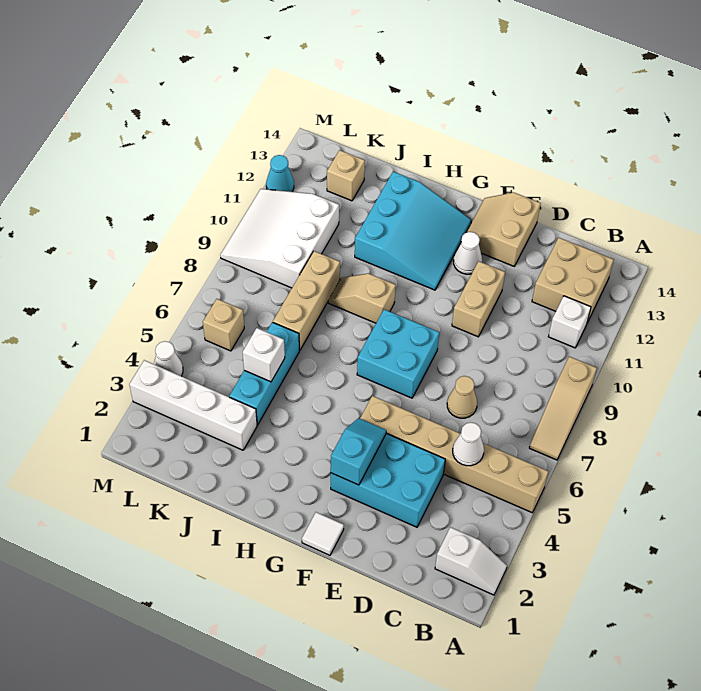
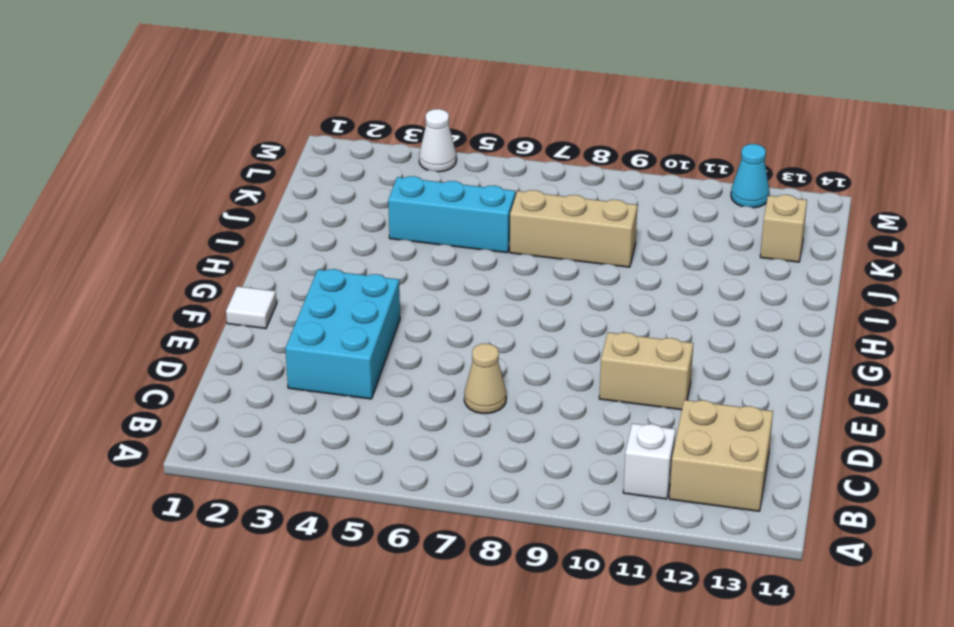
none -> white 1x2 slope [435,527,507,595]
none -> tan 1x6 brick [360,396,548,513]
none -> tan 1x3 slope [529,356,597,460]

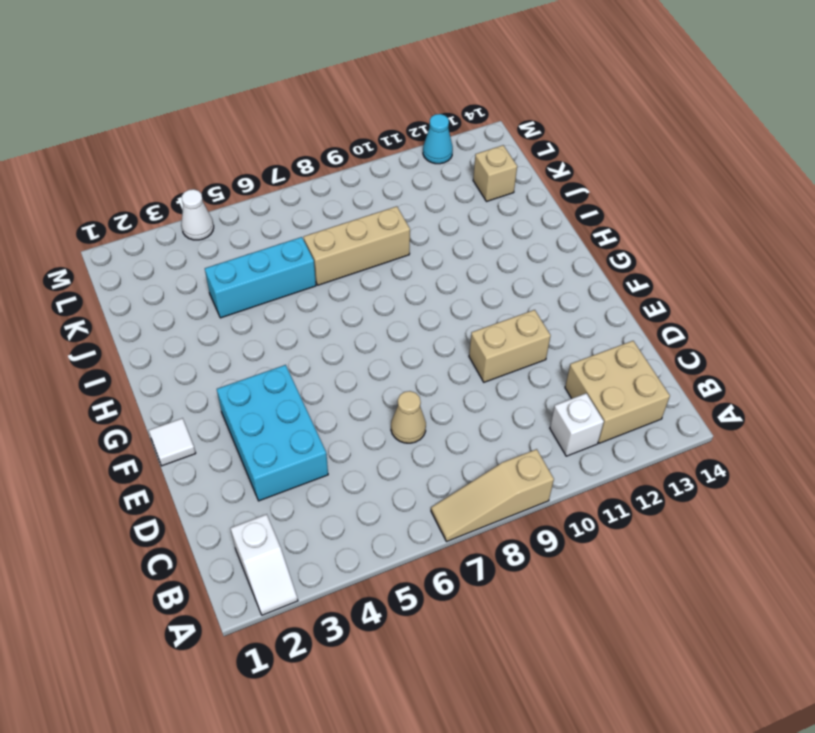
none -> tan 1x6 brick [360,396,548,513]
none -> tan 2x2 slope [466,192,541,266]
none -> cyan 2x2 brick [357,309,439,398]

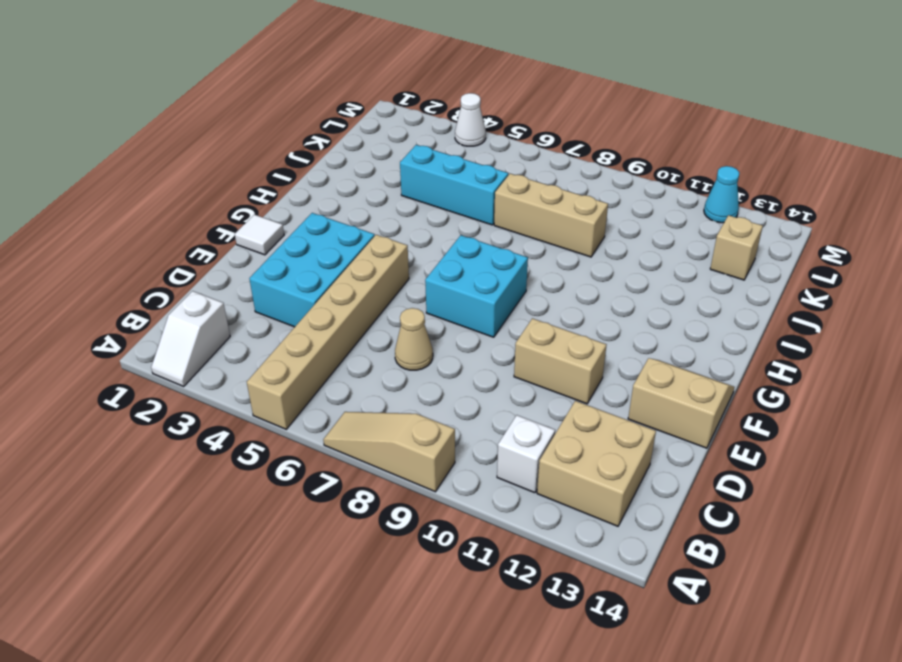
none -> white 1x1 cone [454,232,482,274]
none -> cyan 3x3 slope [355,172,471,290]
none -> tan 1x2 slope [328,273,396,323]

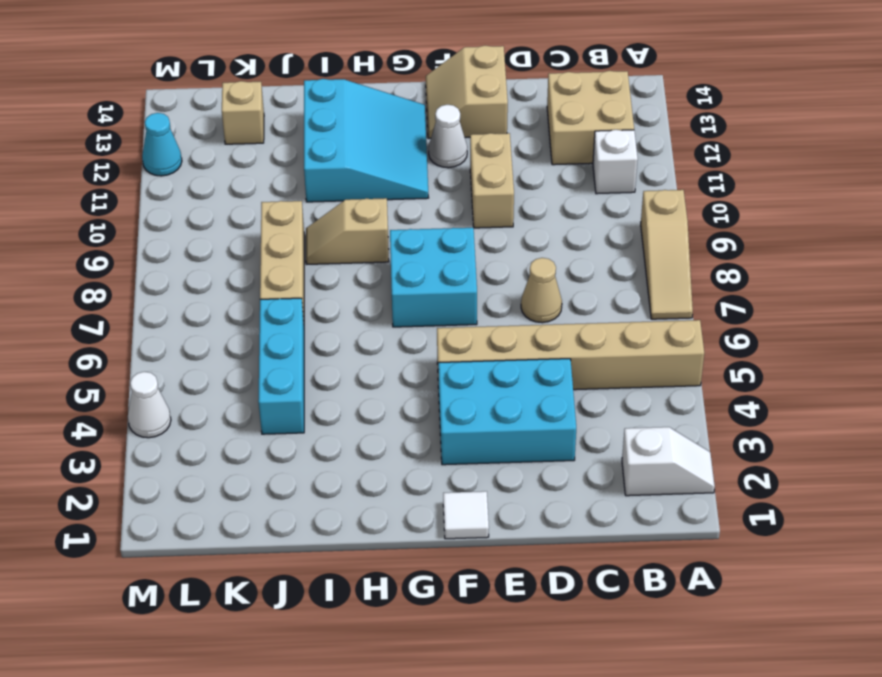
none -> white 1x4 brick [129,360,257,450]
none -> white 3x3 slope [220,189,339,288]
none -> tan 1x1 brick [203,299,244,351]

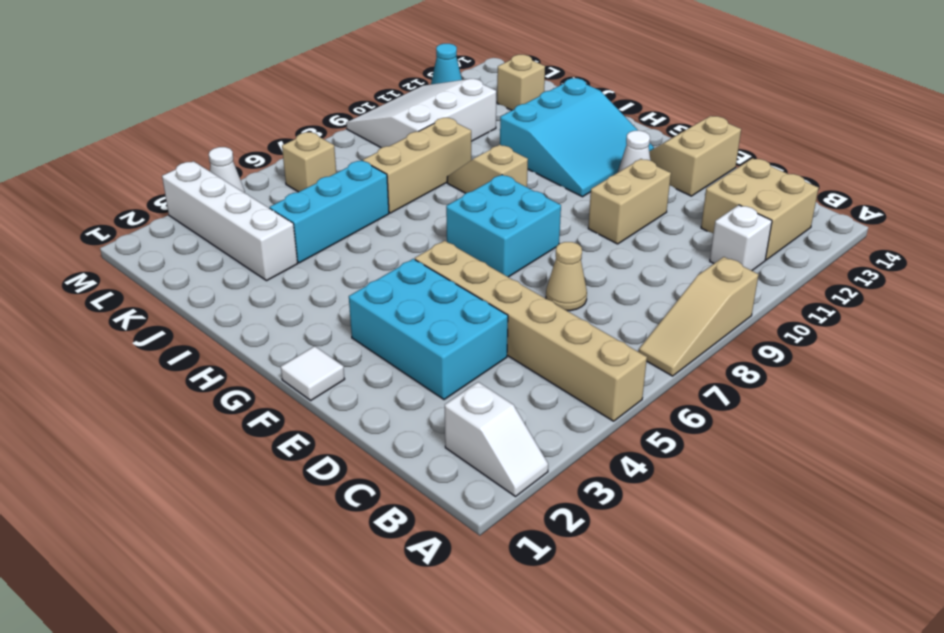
none -> white 1x1 cone [453,422,484,466]
none -> cyan 1x2 slope [331,418,386,485]
none -> white 1x1 brick [243,328,285,382]

